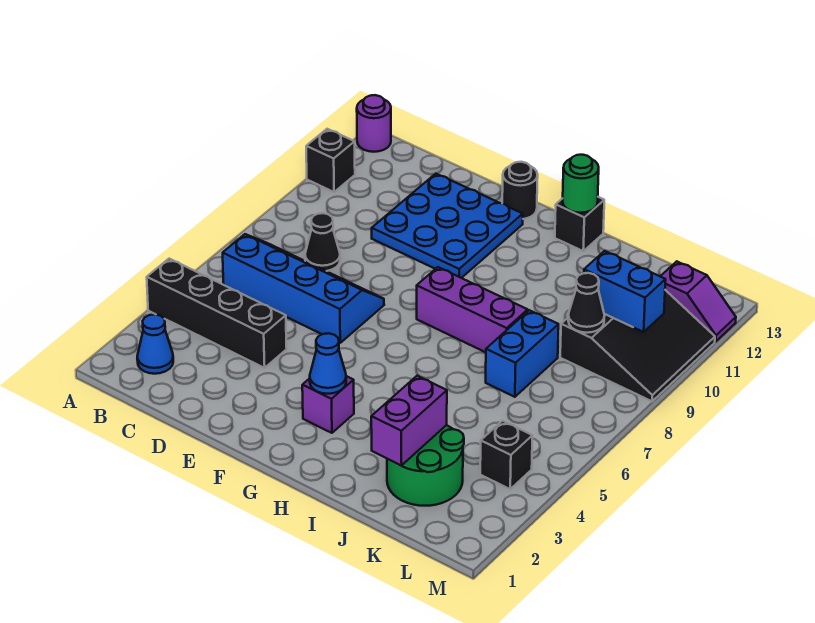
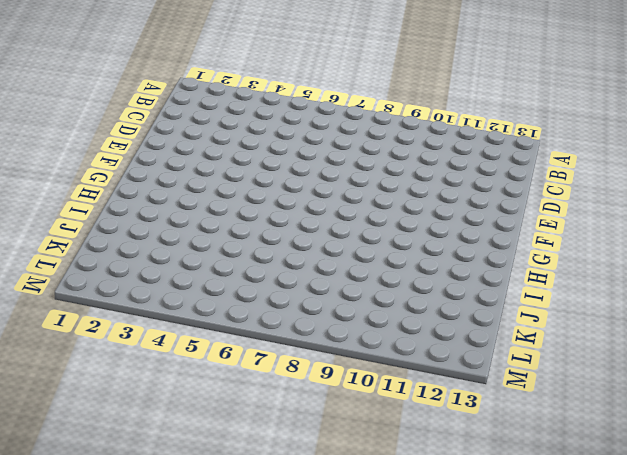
none -> black 1x4 brick [147,259,287,368]
none -> black 1x1 brick [306,129,355,192]
none -> purple 1x1 round brick [357,95,391,152]

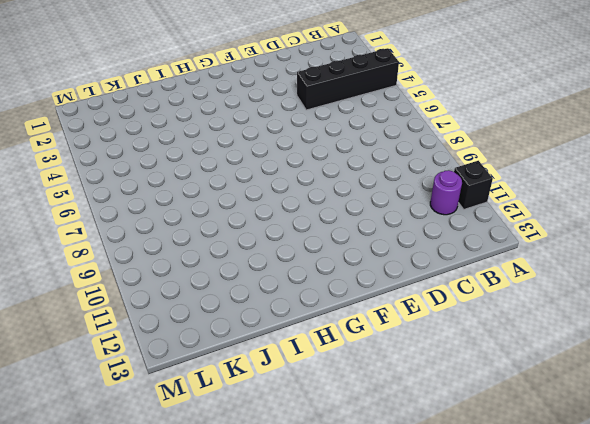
purple 1x1 round brick [430,170,462,215] -> purple 1x1 round brick moved to [357,95,391,152]
none -> blue 1x1 cone [137,314,173,374]
none -> blue 2x4 slope [223,234,384,343]
none -> black 1x1 cone [305,213,340,271]

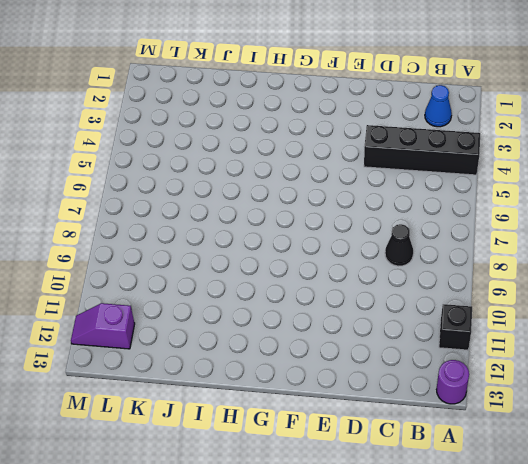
none -> blue 2x4 slope [223,234,384,343]
none -> blue 3x3 plate [372,174,523,278]
none -> black 1x1 round brick [502,162,538,219]

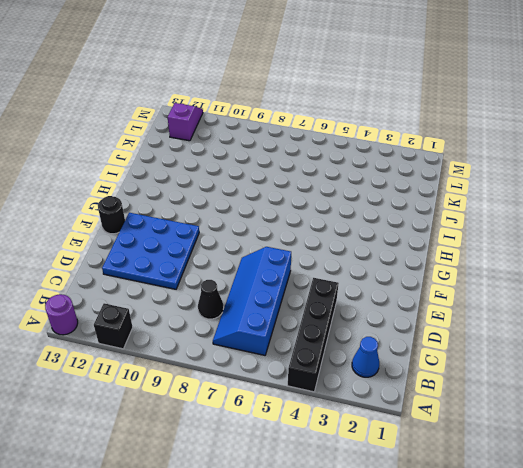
none -> purple 1x1 brick [302,376,354,433]
none -> purple 1x3 brick [417,267,528,352]
none -> black 1x1 brick [555,197,604,251]

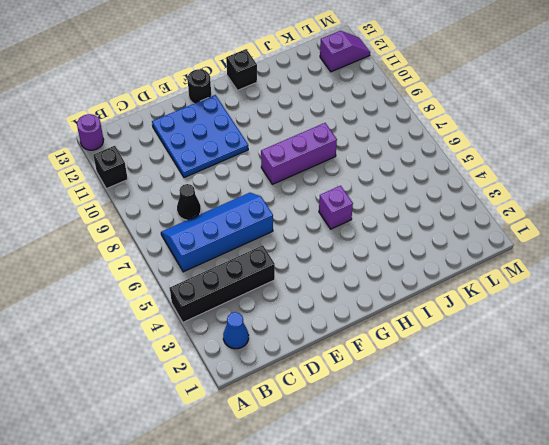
purple 1x1 brick [319,186,353,229] -> purple 1x1 brick moved to [302,376,354,433]
none -> green 2x2 round brick [387,425,464,506]
none -> blue 1x2 brick [486,310,559,397]
none -> black 3x3 slope [560,290,715,401]

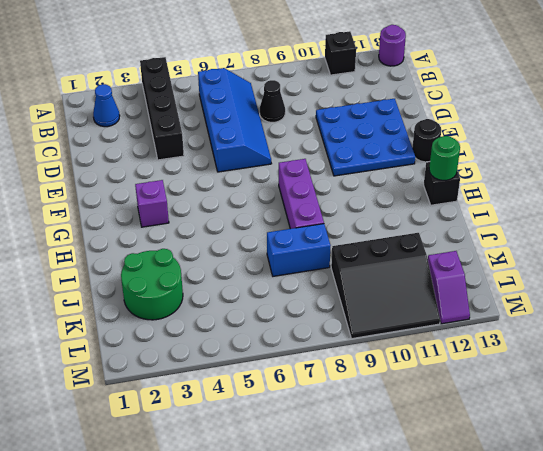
none -> black 1x1 brick [480,421,532,489]
none -> blue 1x1 cone [310,333,346,394]
none -> purple 1x2 brick [371,376,447,466]

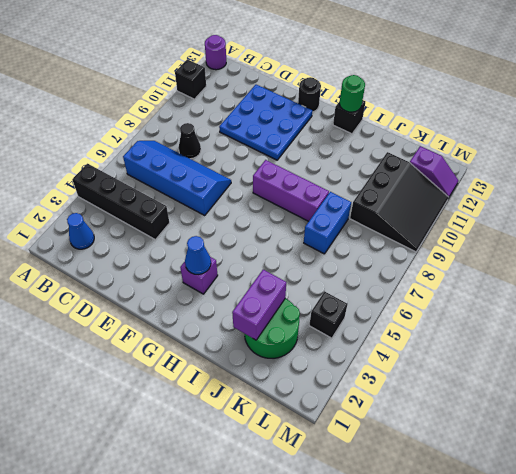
none -> black 1x1 cone [568,273,604,333]
none -> blue 1x2 brick [584,251,666,332]

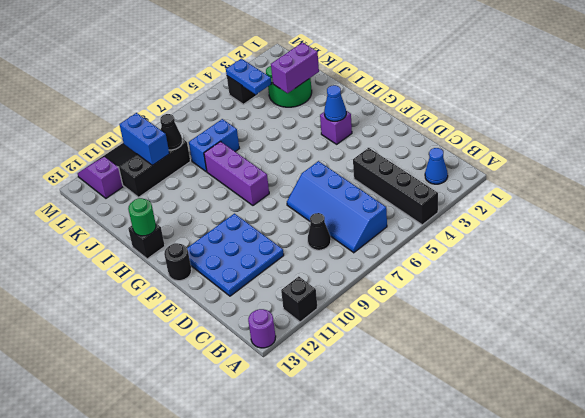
blue 1x2 plate [226,59,271,94] -> none

